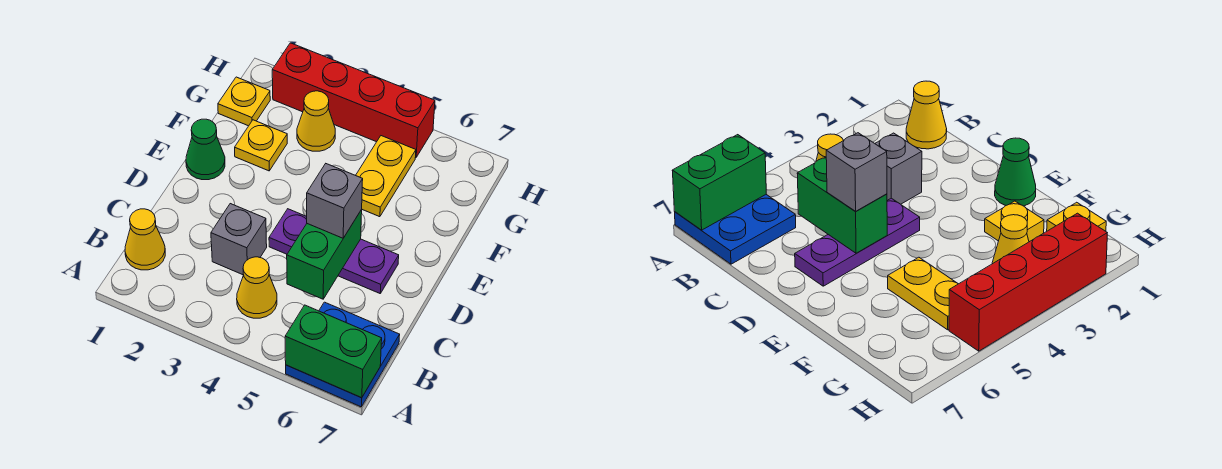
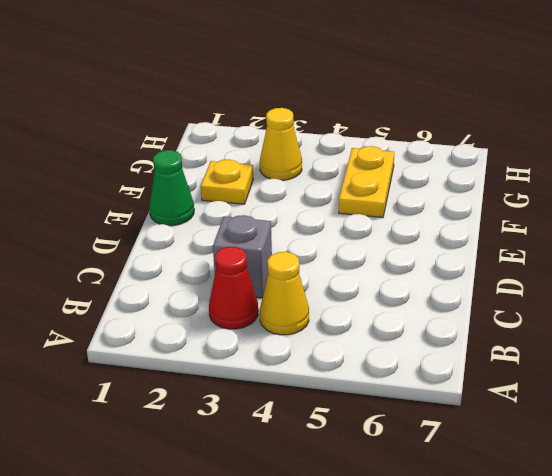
red 1x1 cone [209,247,258,329] -> none
none -> blue 2x2 plate [286,302,400,407]
none -> yellow 1x1 cone [125,209,165,270]
none -> purple 1x3 plate [269,209,399,293]

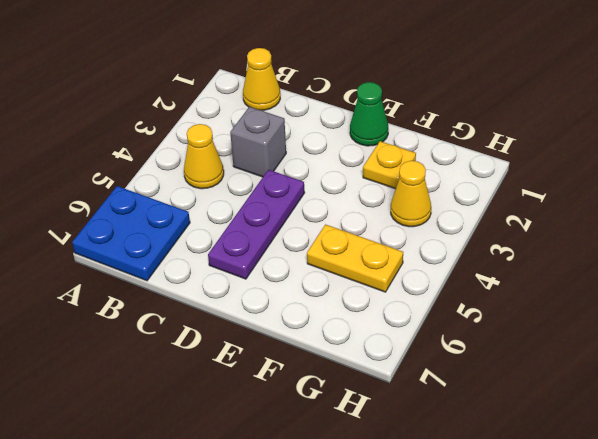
none -> yellow 1x1 plate [218,77,270,126]
none -> red 1x4 brick [272,43,435,158]
none -> green 1x2 brick [285,305,382,398]

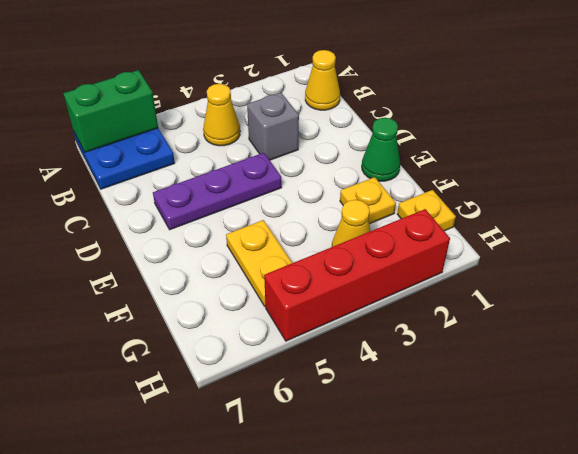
none -> green 1x2 brick [287,210,362,299]
none -> grey 1x1 brick [307,164,363,238]

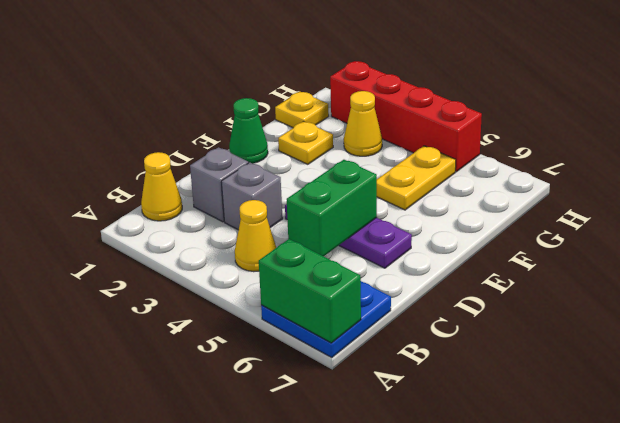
grey 1x1 brick [190,147,248,222] -> grey 1x1 brick moved to [307,164,363,238]

